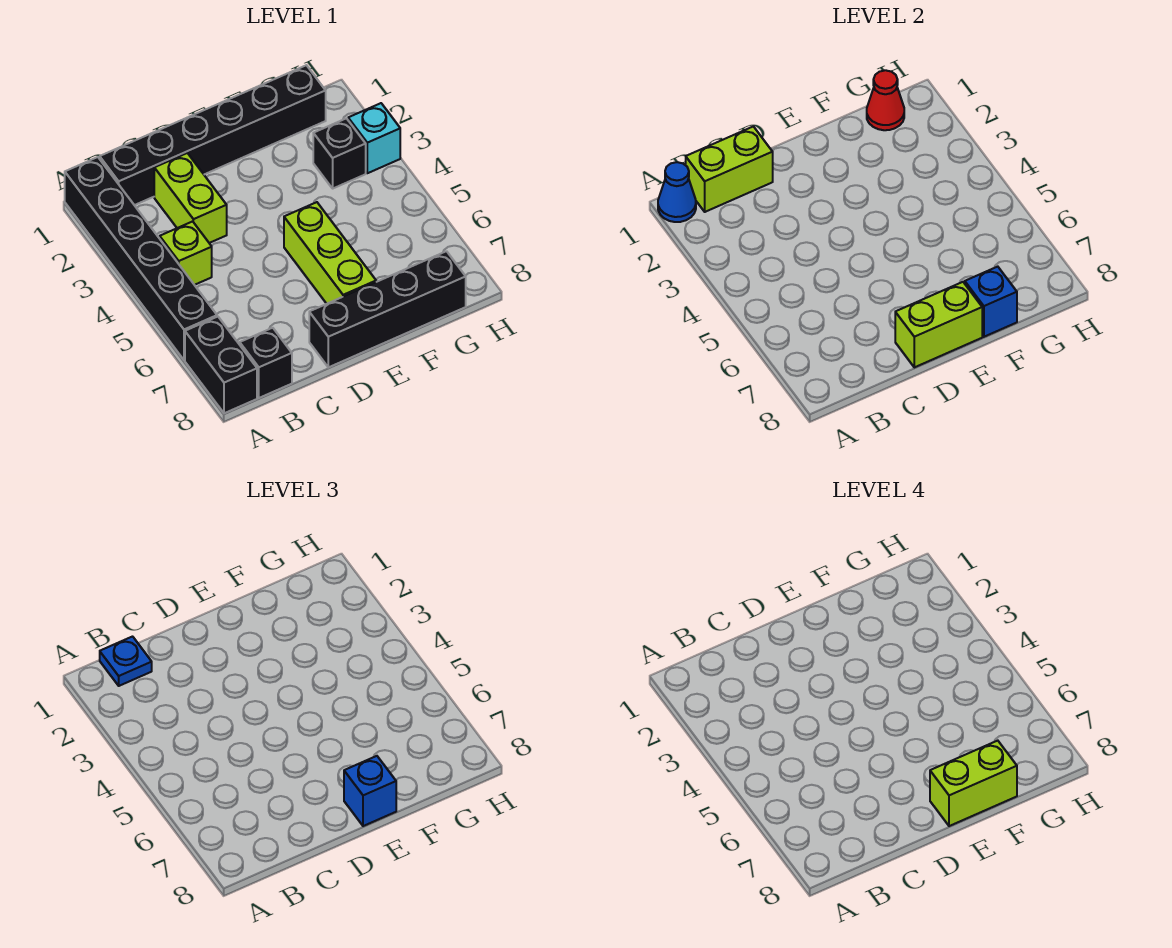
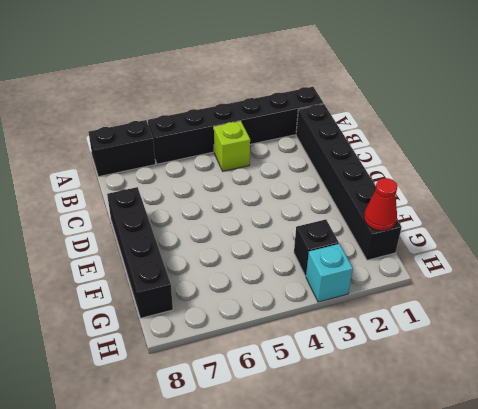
none -> black 1x1 brick [240,328,292,398]
none -> lime 1x2 brick [154,153,227,243]
none -> lime 1x3 brick [284,202,376,304]

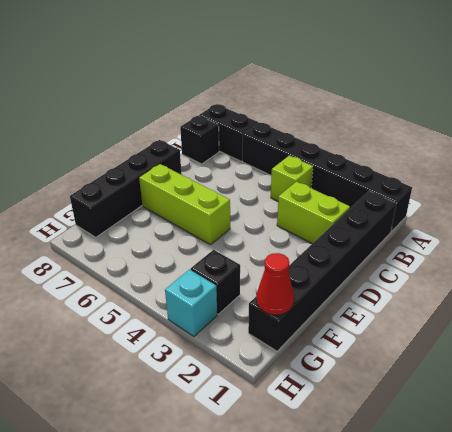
none -> blue 1x1 cone [658,162,696,222]
none -> lime 1x2 brick [686,126,773,212]
none -> lime 1x2 brick [895,282,982,367]

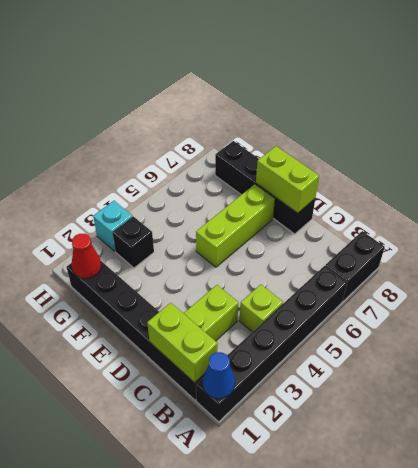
none -> black 1x1 brick [240,328,292,398]
none -> blue 1x1 brick [965,267,1017,337]
none -> blue 1x1 plate [100,637,152,686]

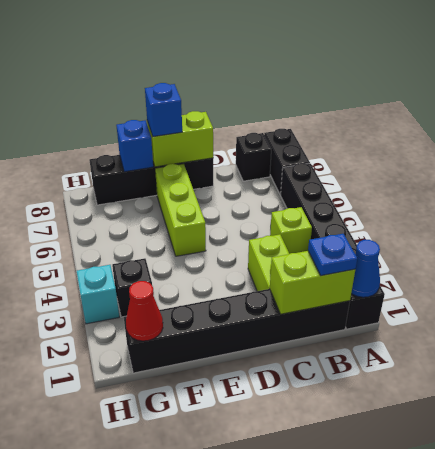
none -> lime 1x2 brick [930,741,1017,826]

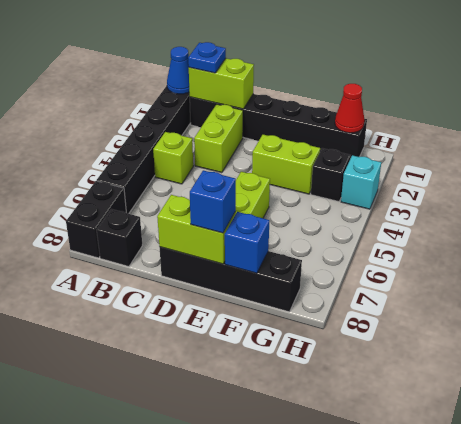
lime 1x2 brick [252,135,320,194] -> lime 1x2 brick moved to [930,741,1017,826]

